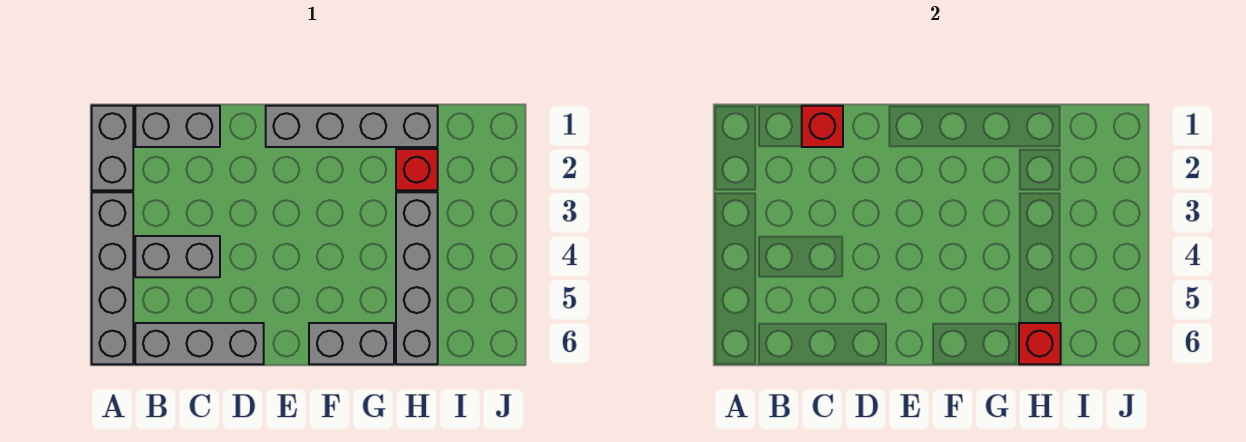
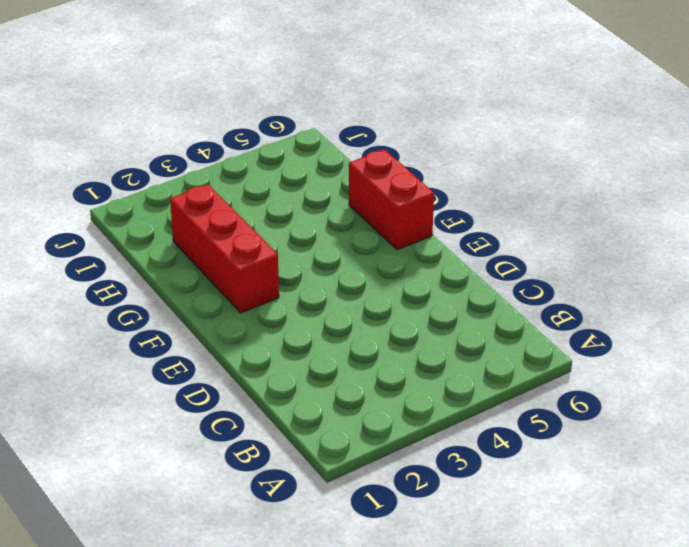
red 1x3 brick [170,184,279,313] -> red 1x1 brick [396,149,438,190]
red 1x2 brick [349,149,434,250] -> grey 1x2 brick [309,323,394,364]
none -> grey 1x2 brick [92,106,133,190]
none -> grey 1x4 brick [92,192,133,364]

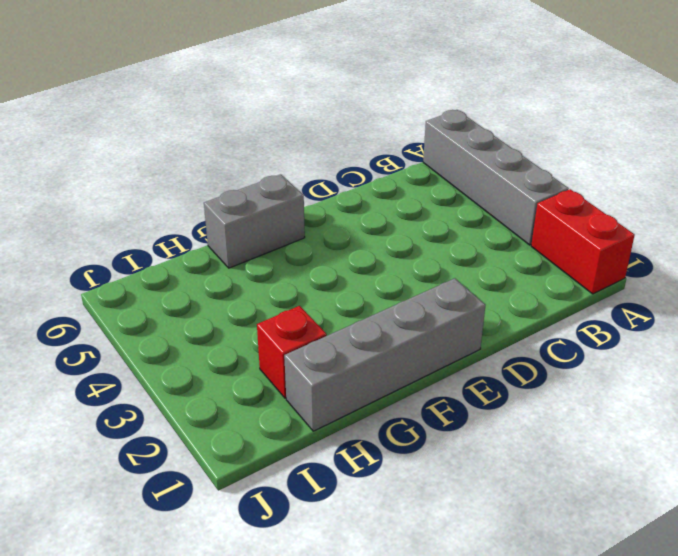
red 1x2 brick [531,189,635,294] -> grey 1x2 brick [92,106,133,190]
none -> grey 1x2 brick [135,106,220,147]
none -> grey 1x2 brick [135,236,220,277]

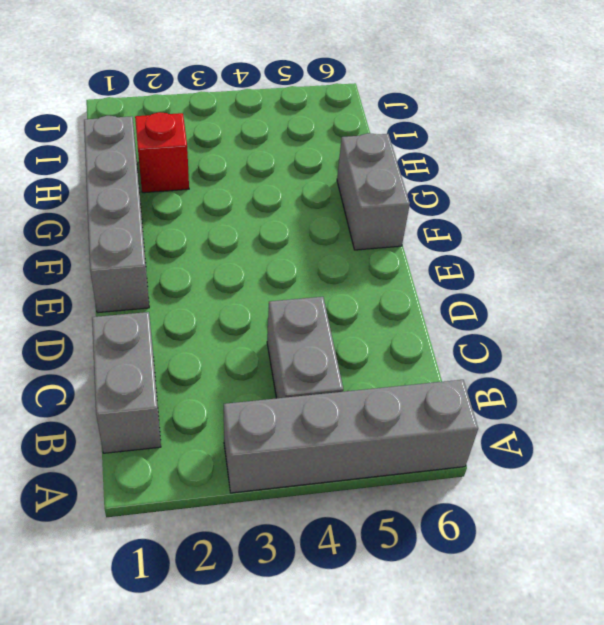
none -> grey 1x2 brick [92,106,133,190]
none -> grey 1x3 brick [135,323,264,364]

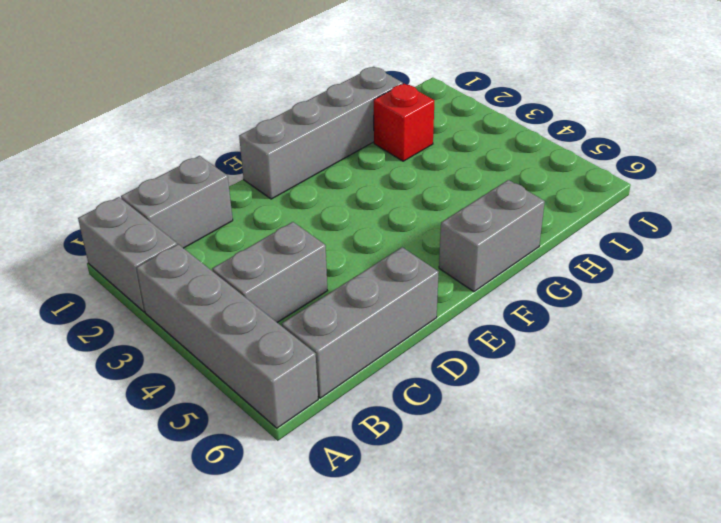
none -> grey 1x4 brick [396,192,438,364]
none -> red 1x1 brick [802,106,843,147]

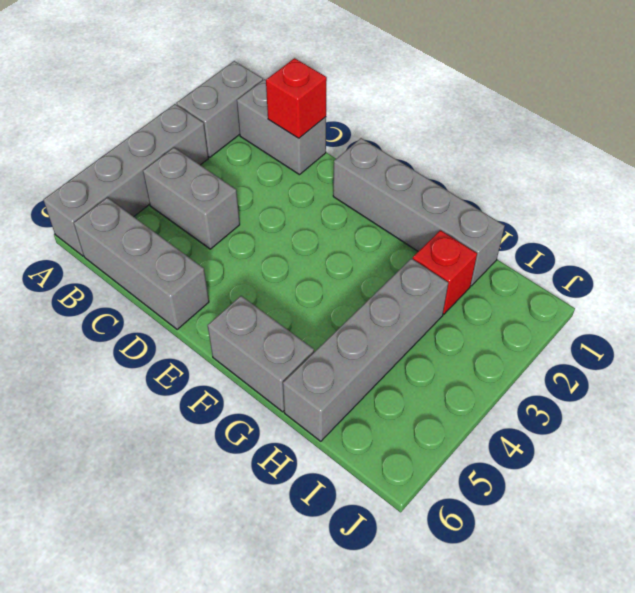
none -> red 1x1 brick [1019,323,1061,364]

